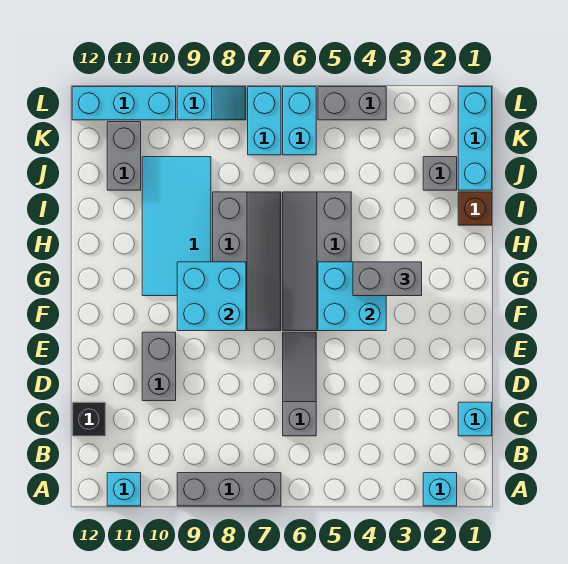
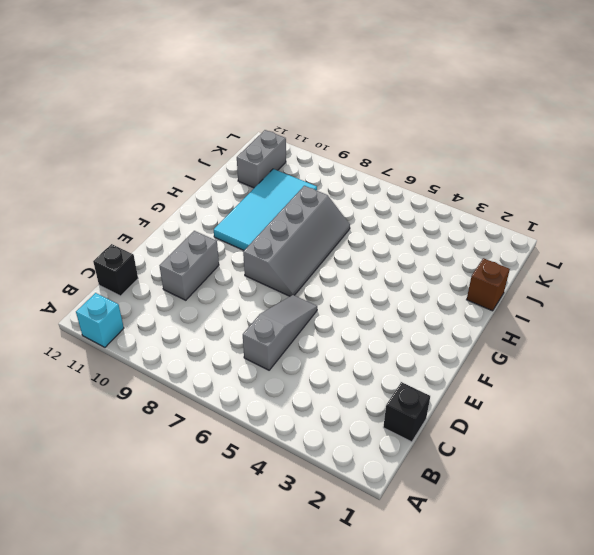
black 1x1 brick [383,382,430,442] -> cyan 1x1 brick [458,402,492,436]
none -> cyan 1x1 brick [423,473,457,506]
none -> grey 1x3 brick [177,473,281,506]
none -> grey 2x4 slope [283,192,351,331]

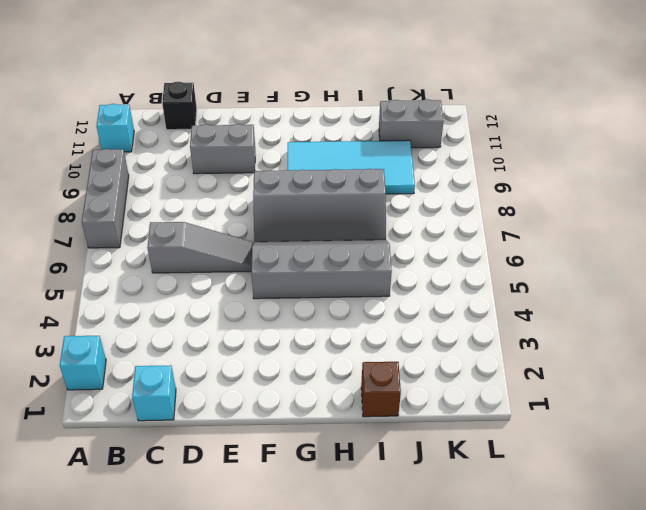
none -> cyan 1x3 brick [458,87,492,190]
none -> grey 1x1 brick [423,157,457,190]
none -> cyan 1x2 brick [283,87,316,155]

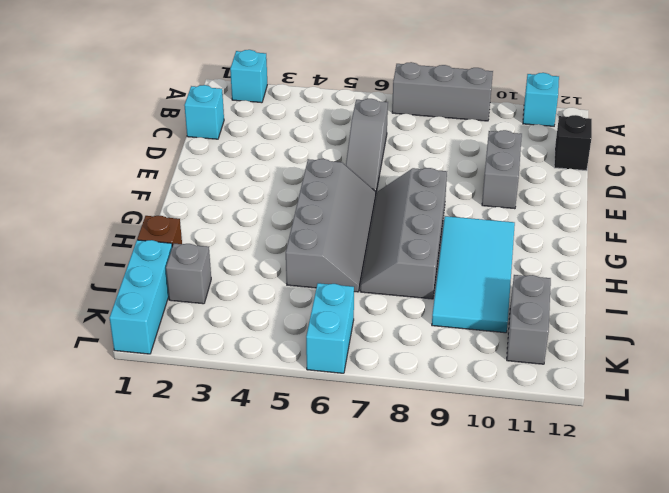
none -> cyan 1x2 brick [248,87,281,155]
none -> grey 1x2 brick [318,87,386,120]
none -> cyan 1x2 slope [177,87,246,120]

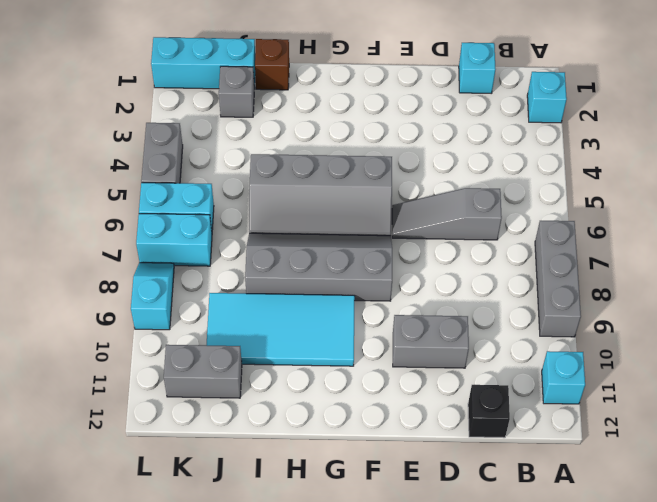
none -> cyan 1x3 brick [72,87,176,120]
none -> cyan 2x2 brick [318,262,386,331]
none -> cyan 2x2 brick [177,262,246,331]

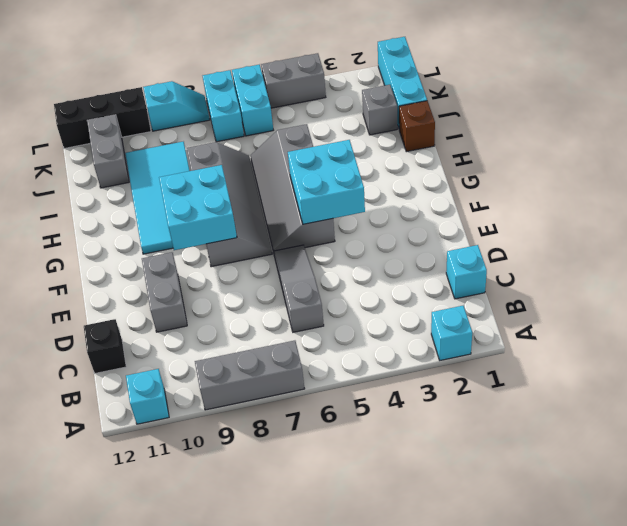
black 1x3 brick [54,87,151,148] -> cyan 1x3 brick [72,87,176,120]
none -> grey 1x2 brick [353,262,422,296]

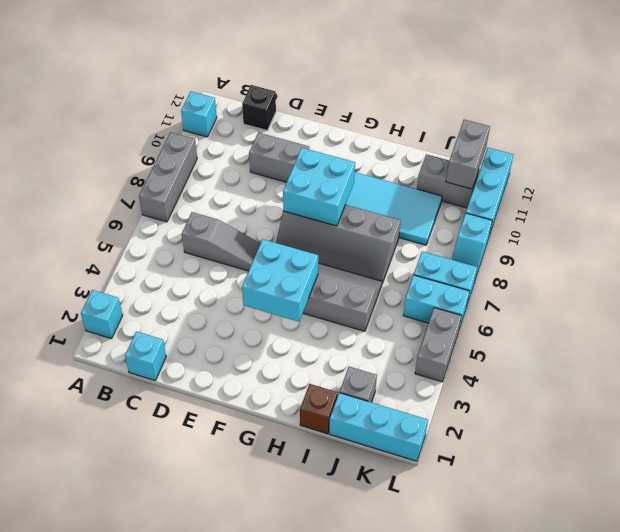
grey 1x2 brick [446,120,490,189] -> grey 1x2 brick moved to [353,262,422,296]

